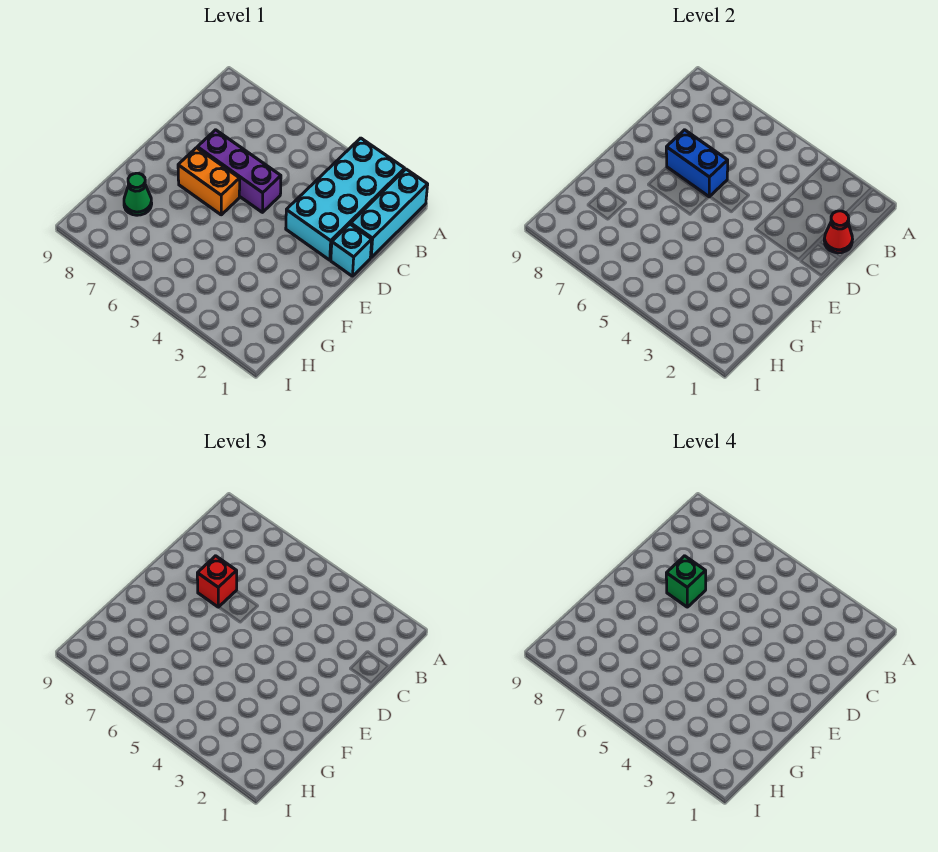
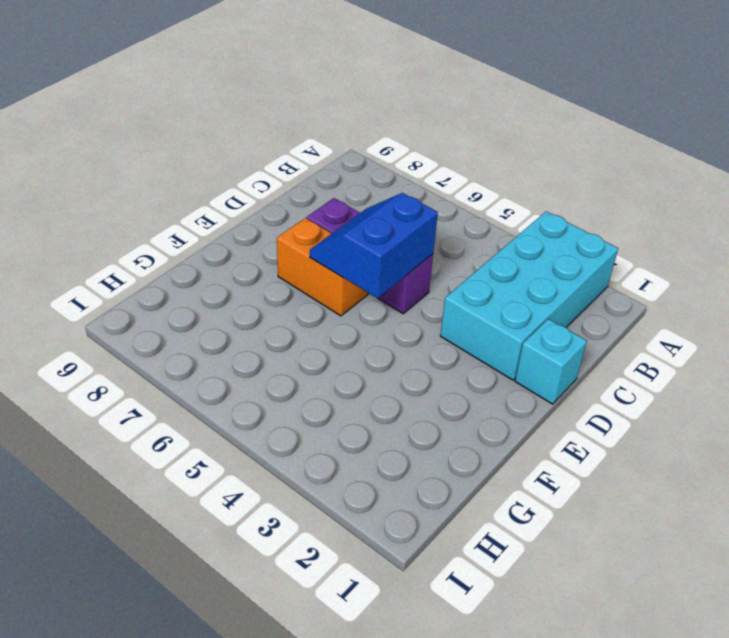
blue 2x2 slope [310,193,438,298] -> blue 1x2 brick [666,130,728,197]
none -> cyan 1x3 brick [351,169,428,257]
none -> green 1x1 cone [124,173,152,215]

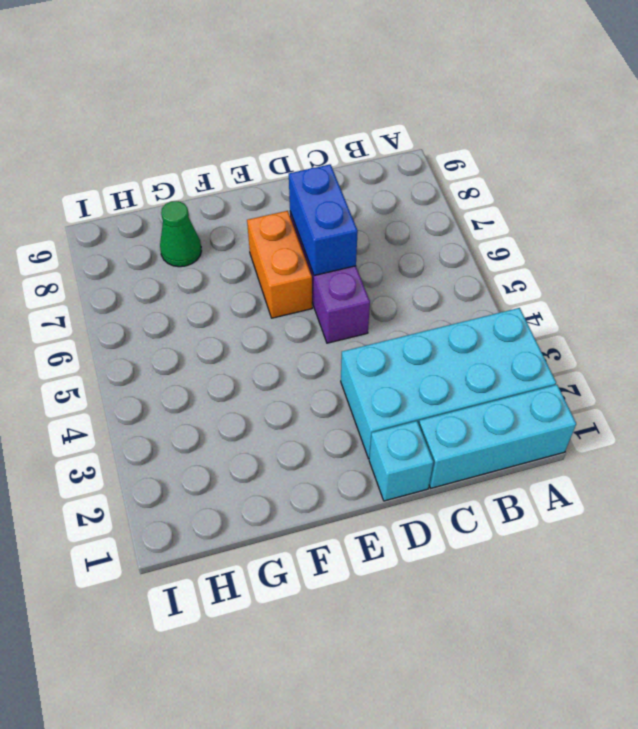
none -> red 1x1 cone [824,211,852,253]
none -> red 1x1 brick [197,556,237,607]

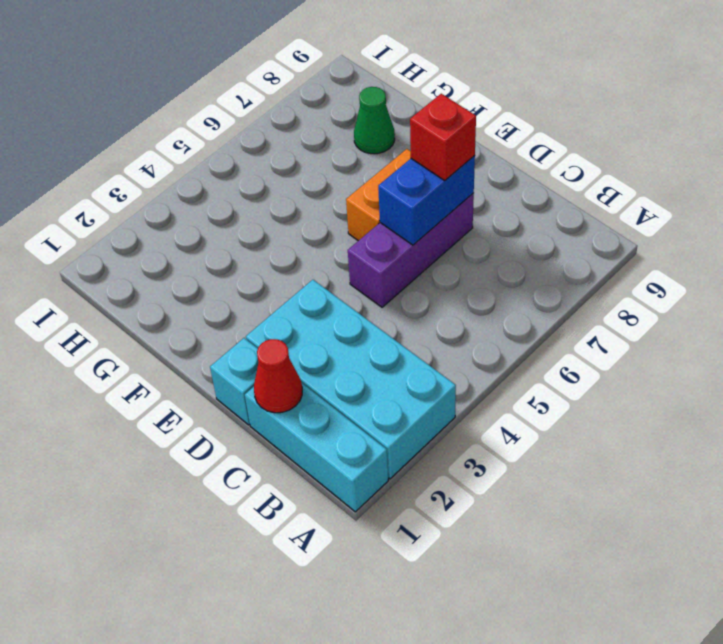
none -> green 1x1 brick [666,556,706,607]

